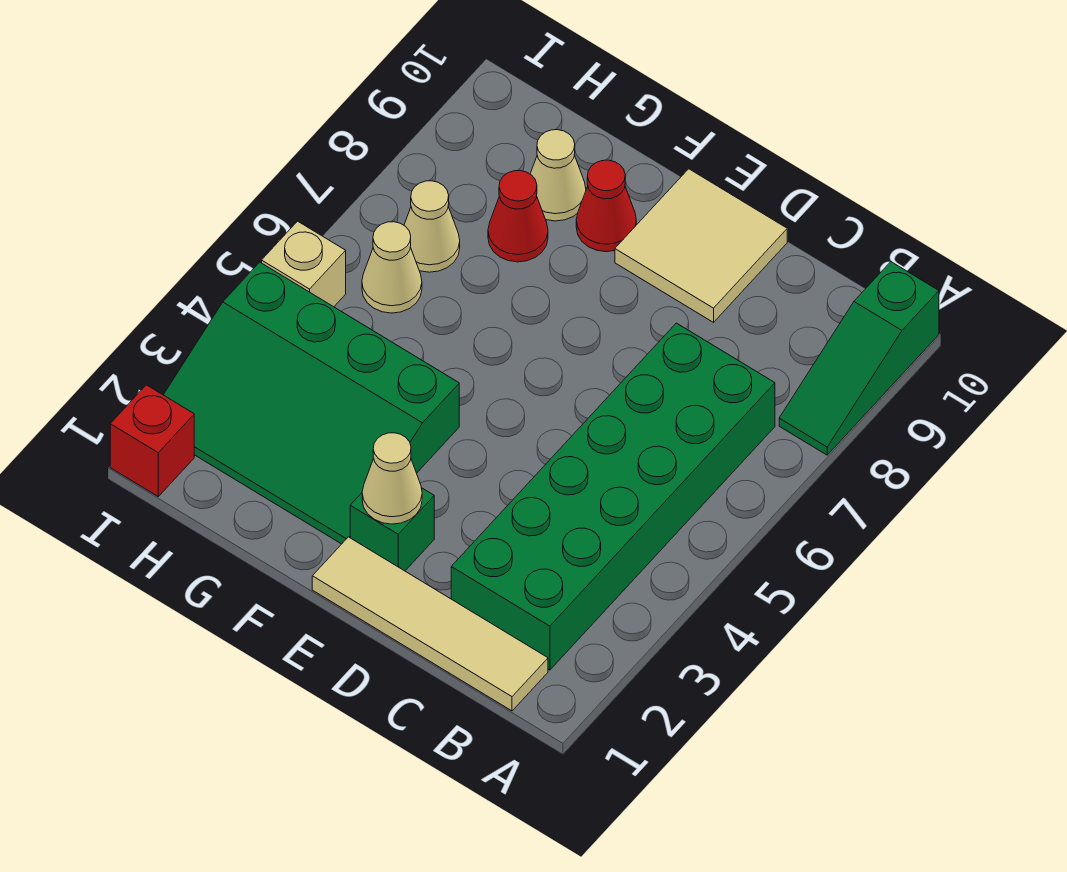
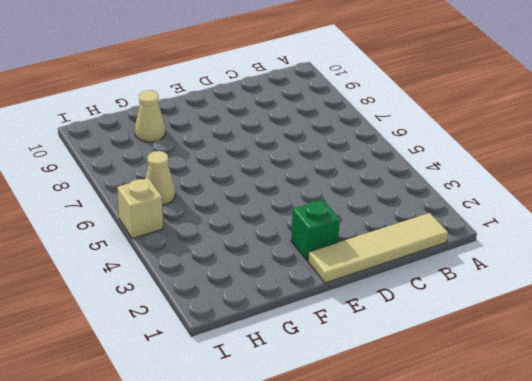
none -> green 1x3 slope [779,262,939,455]
none -> green 2x6 brick [451,323,775,670]
none -> tan 2x2 tile [615,169,787,322]

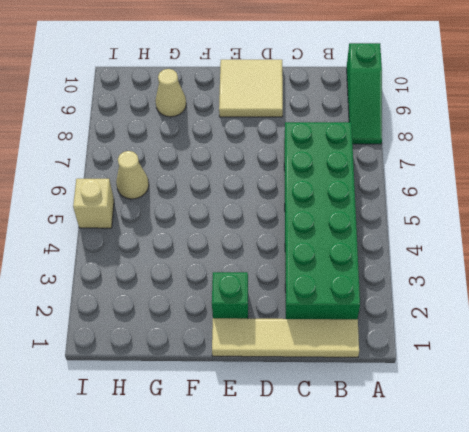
none -> green 3x4 slope [164,262,459,544]
none -> red 1x1 cone [576,160,636,252]
none -> red 1x1 cone [488,171,548,262]

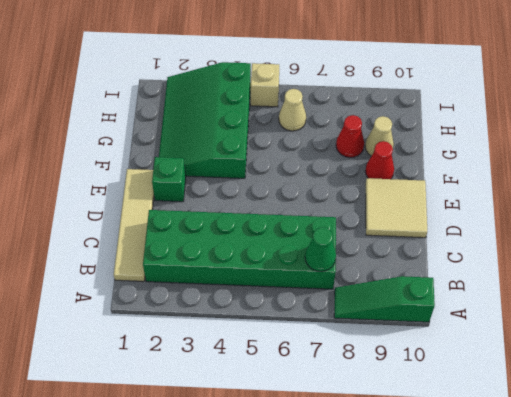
green 1x1 cone [305,227,336,271] -> none
none -> tan 1x1 cone [404,181,460,272]
none -> red 1x1 brick [110,385,194,496]
none -> tan 1x1 cone [362,433,422,524]

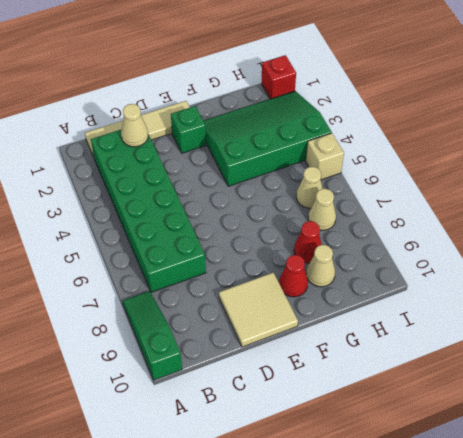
tan 1x1 cone [121,104,148,147] -> tan 1x1 cone moved to [362,433,422,524]

